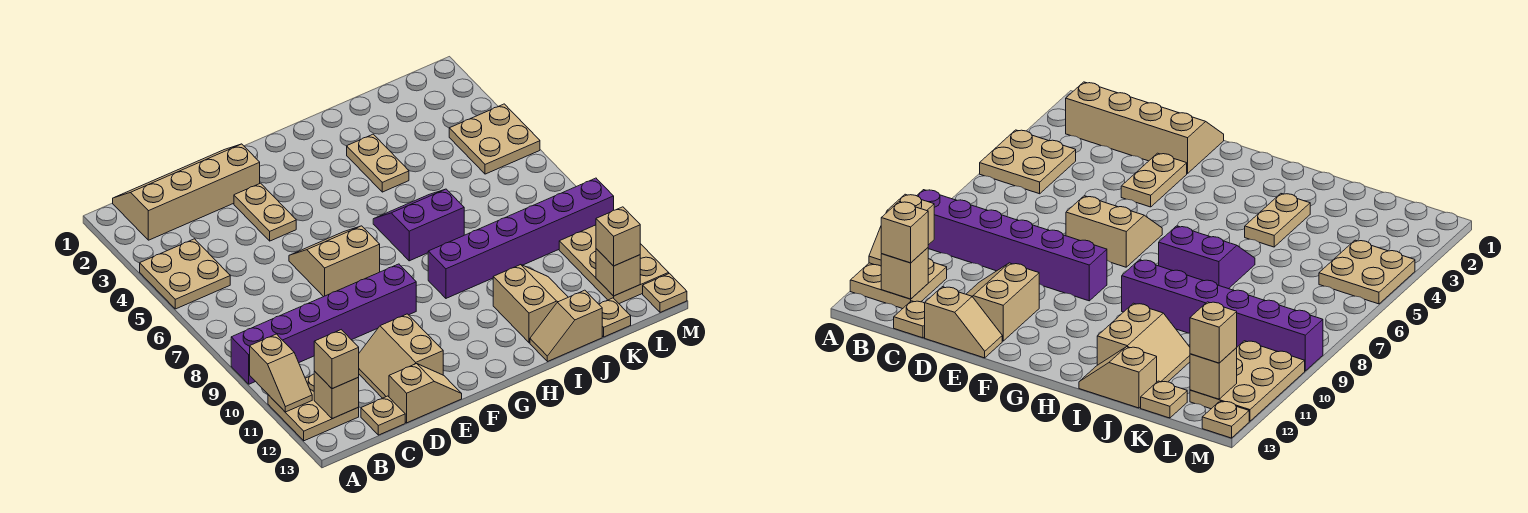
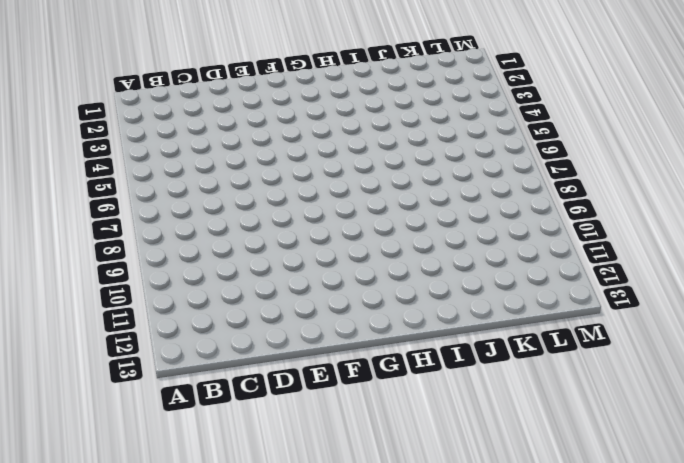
none -> tan 2x2 plate [140,239,230,309]
none -> purple 1x6 brick [231,264,416,384]
none -> tan 2x2 plate [268,374,359,441]

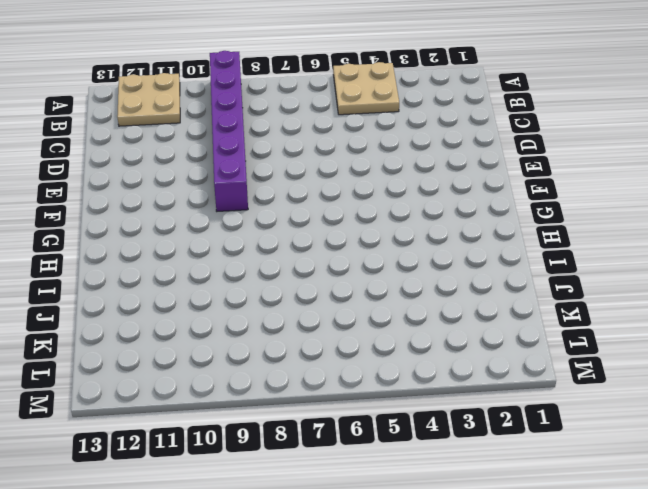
none -> tan 2x4 slope [113,144,260,240]
none -> tan 1x1 plate [361,396,405,435]
none -> tan 2x2 slope [359,314,443,398]

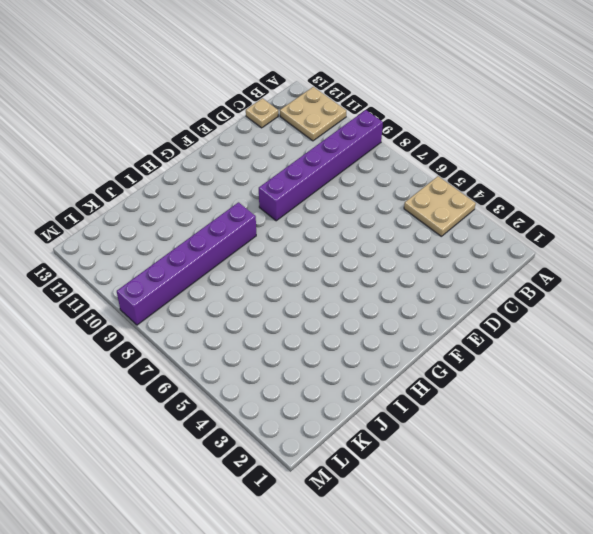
none -> tan 2x4 slope [113,144,260,240]
none -> tan 2x2 slope [359,314,443,398]
none -> tan 1x2 slope [389,364,462,423]

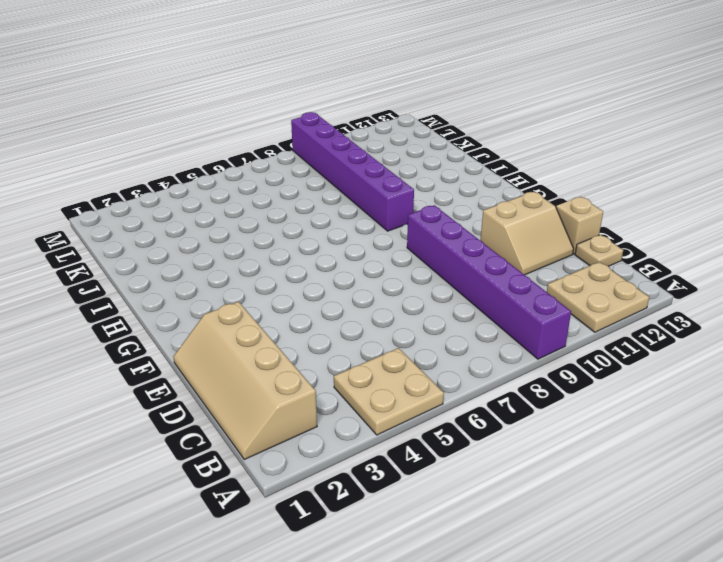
none -> tan 1x2 plate [234,183,296,241]
none -> tan 2x2 slope [289,226,380,297]
none -> purple 2x2 slope [373,189,464,261]

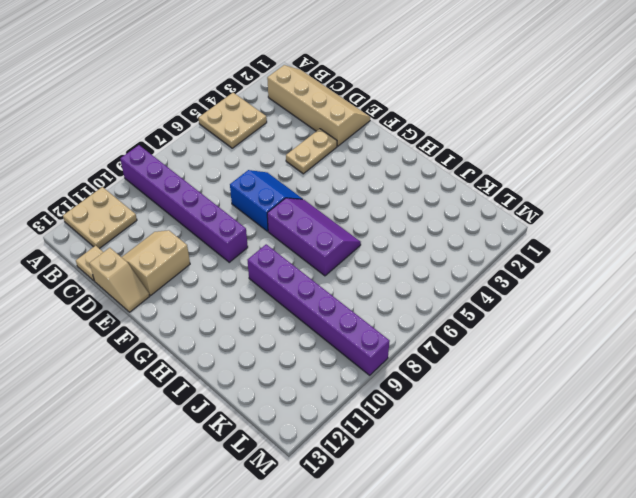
blue 2x2 slope [230,170,303,231] -> tan 2x2 slope [289,226,380,297]
purple 2x3 slope [267,198,361,276] -> purple 2x2 slope [373,189,464,261]
none -> tan 1x2 plate [347,134,409,192]
none -> tan 2x2 slope [493,265,568,343]
none -> tan 1x2 slope [530,290,602,362]

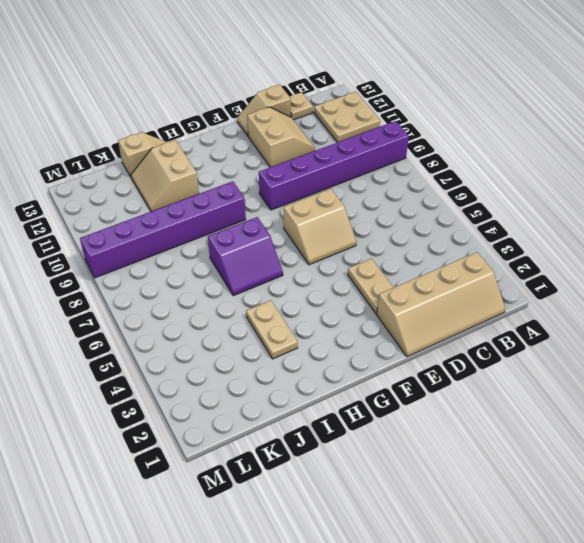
none -> tan 2x2 plate [140,239,230,309]
none -> tan 1x1 plate [599,298,631,337]
none -> tan 2x2 plate [449,104,540,174]

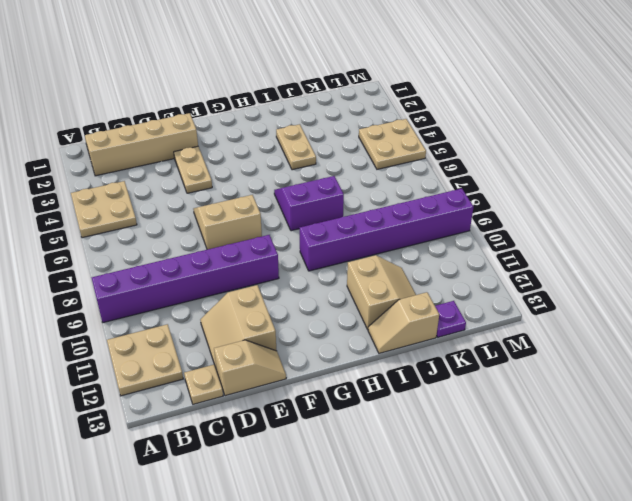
purple 1x1 plate [435,301,466,337] -> tan 1x1 plate [599,298,631,337]
none -> tan 2x3 plate [559,225,669,304]
none -> tan 1x1 plate [643,273,687,312]
none -> tan 1x2 slope [250,334,312,412]

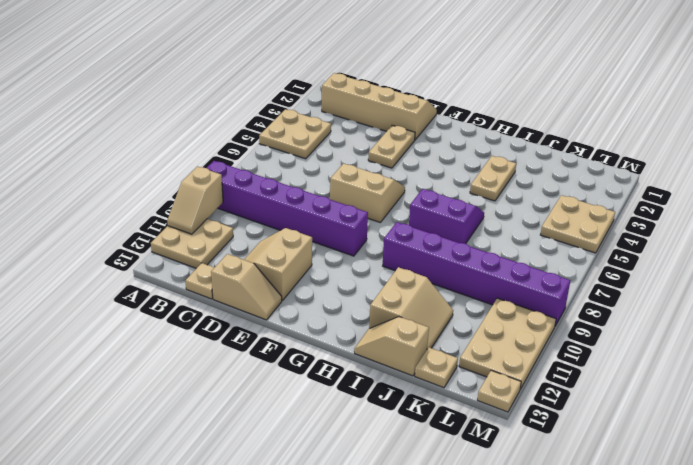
none -> tan 1x1 brick [314,371,359,419]
none -> tan 1x1 brick [596,249,640,296]
none -> tan 1x1 brick [314,330,359,389]

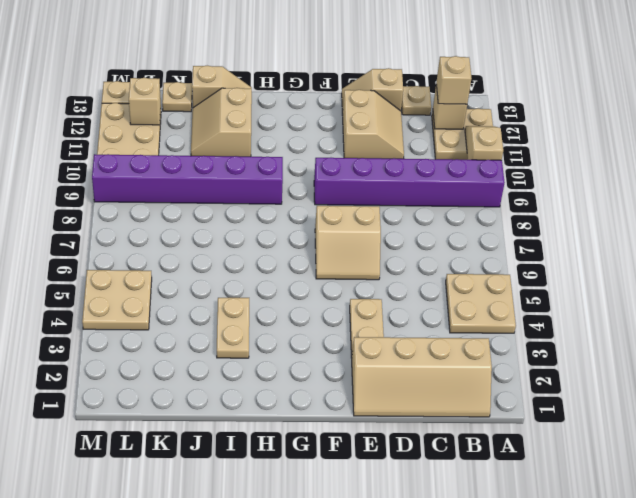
none -> purple 2x2 slope [373,189,464,261]
none -> tan 1x1 brick [596,207,640,266]

